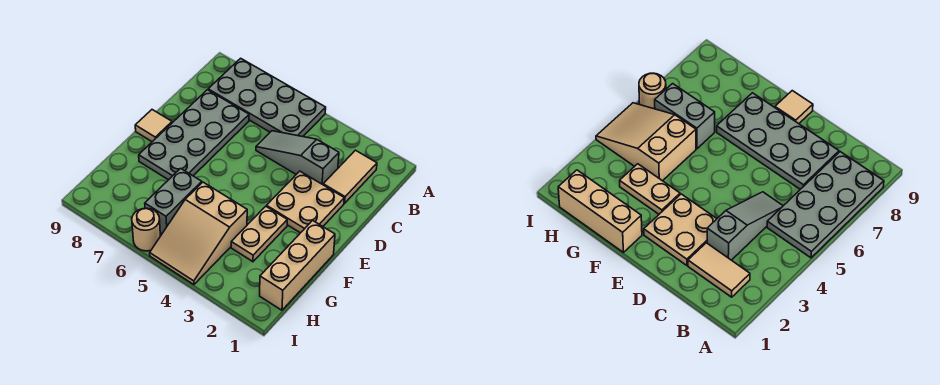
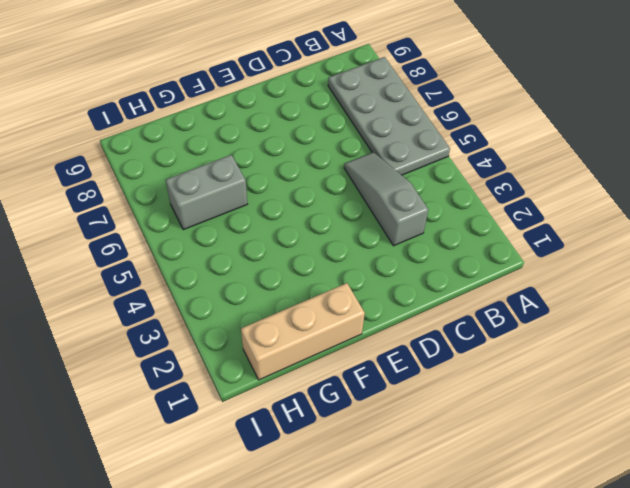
none -> tan 1x2 tile [323,150,377,203]
none -> grey 2x4 plate [139,90,249,180]

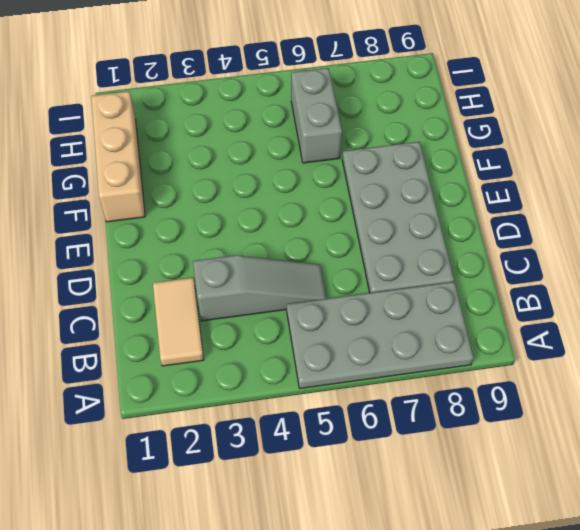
none -> tan 2x2 plate [266,171,344,233]
none -> tan 1x1 tile [135,110,172,142]

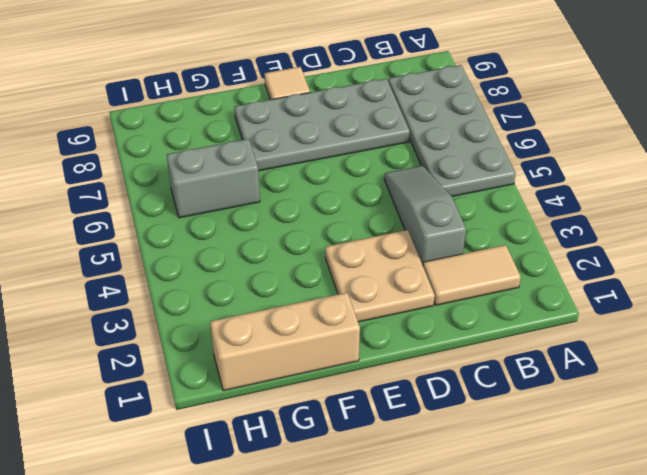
none -> tan 1x2 plate [231,206,287,262]
none -> tan 2x3 slope [150,182,247,285]

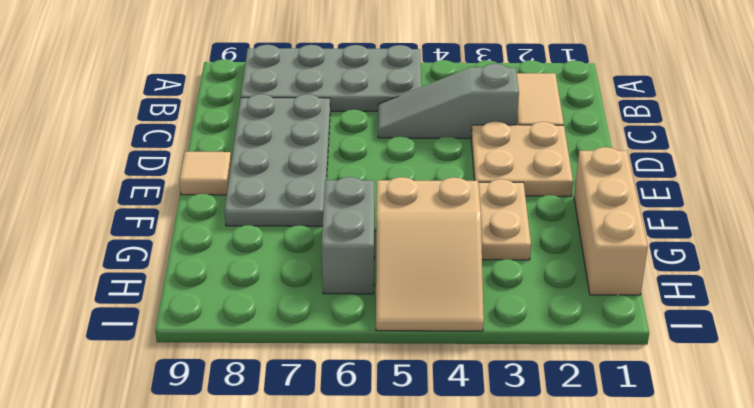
none -> tan 1x1 round brick [132,208,160,251]

